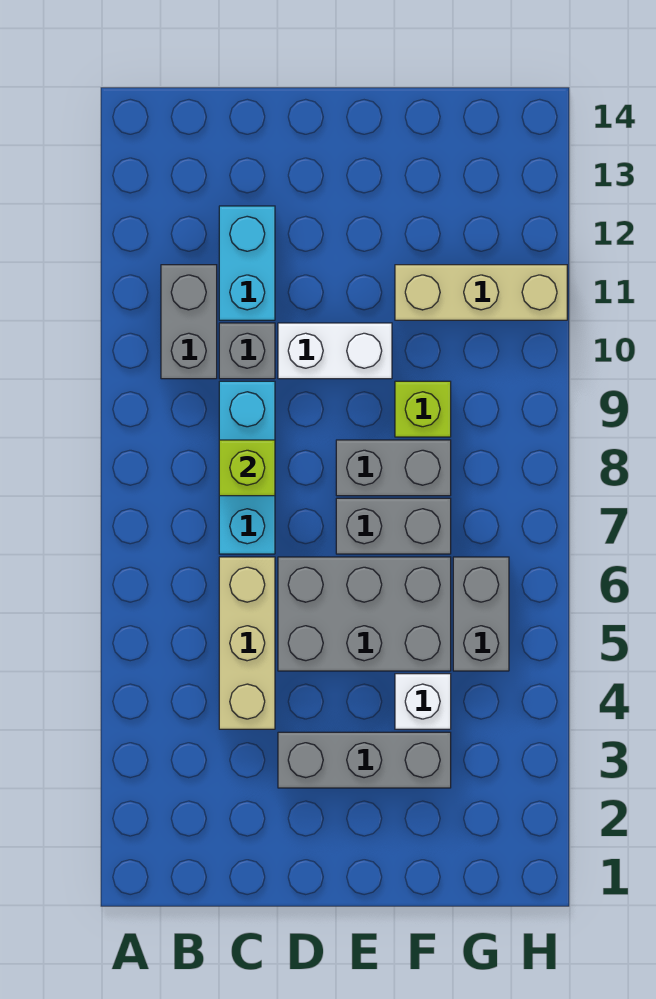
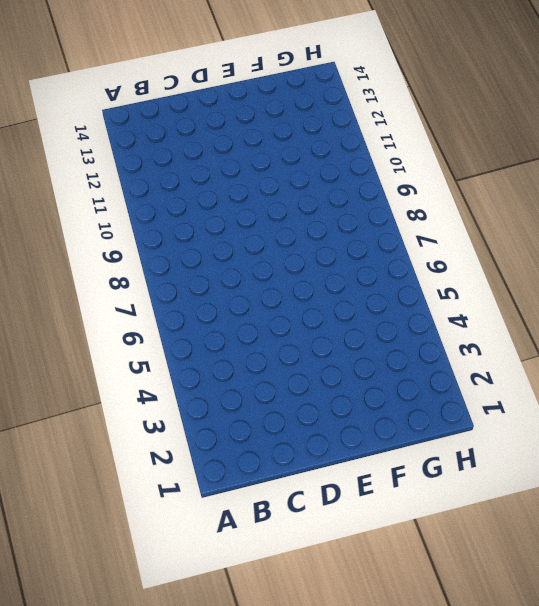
none -> grey 1x2 brick [161,265,217,379]
none -> tan 1x3 brick [219,557,275,729]
none -> cyan 1x3 brick [219,381,275,554]

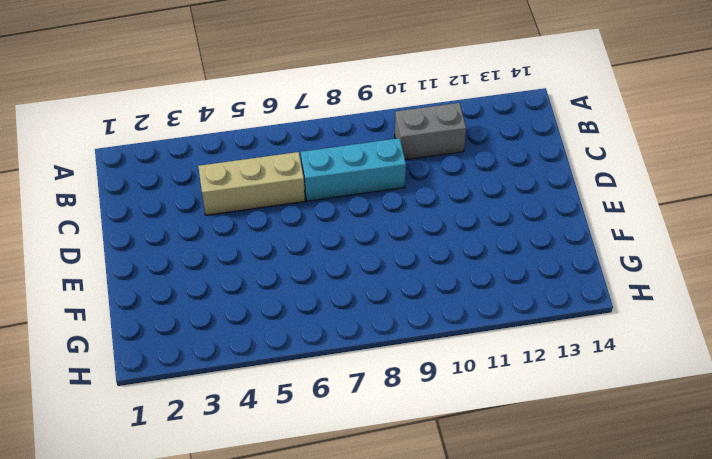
none -> grey 1x1 brick [219,323,275,379]
none -> cyan 1x2 brick [219,206,275,320]
none -> grey 1x3 brick [278,732,451,788]

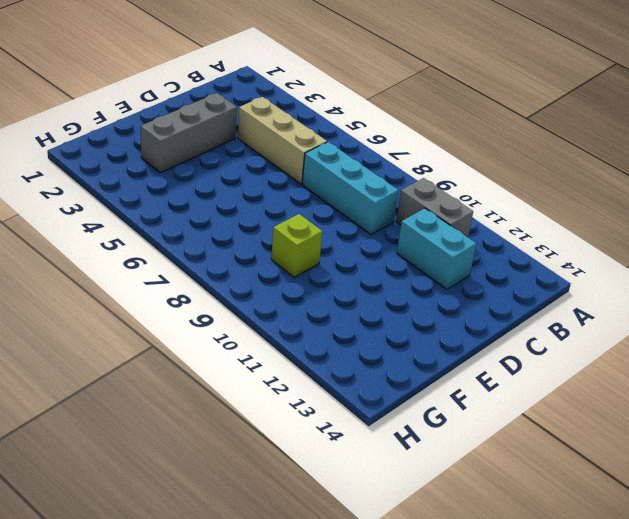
none -> grey 1x1 brick [219,323,275,379]
none -> grey 2x3 brick [278,557,451,671]
none -> white 1x2 brick [278,323,392,379]

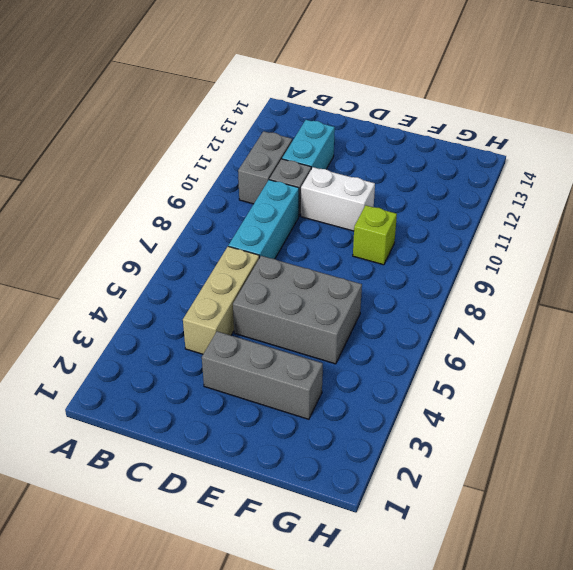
none -> grey 1x2 brick [336,498,451,554]
none -> grey 1x2 brick [336,440,451,496]
none -> white 1x1 brick [395,674,451,729]

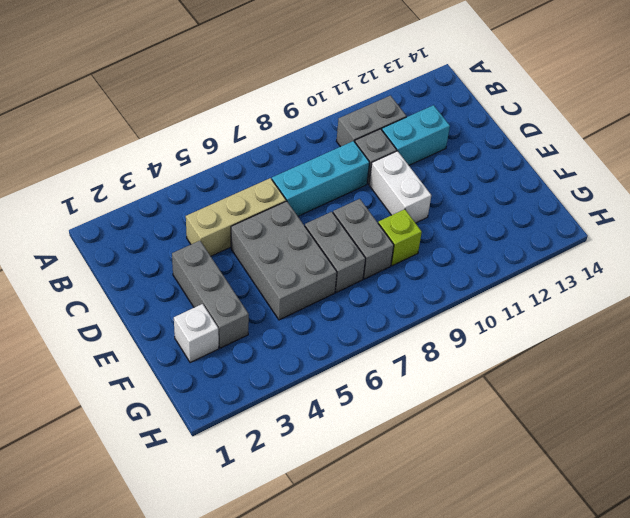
white 1x1 brick [174,304,219,363] -> white 1x1 brick moved to [395,674,451,729]
none -> tan 1x3 brick [395,265,567,320]
none -> grey 1x2 brick [453,557,509,671]
none -> lime 1x1 brick [219,440,275,496]

